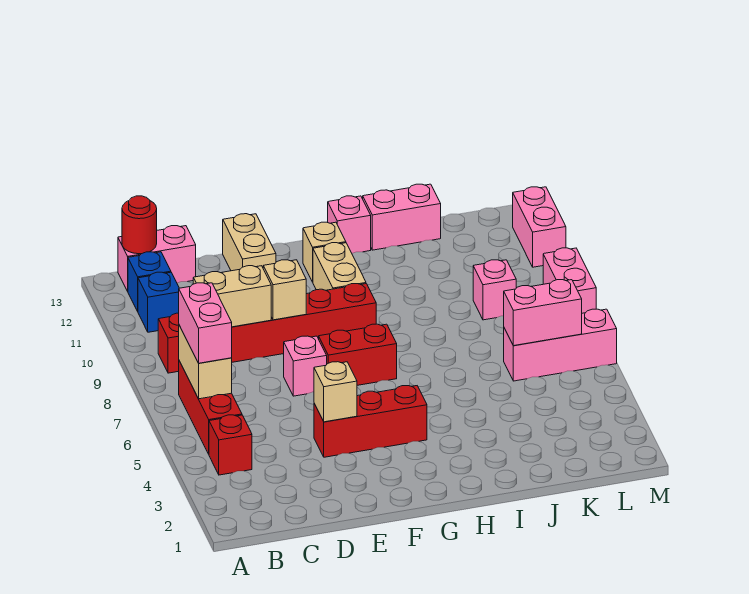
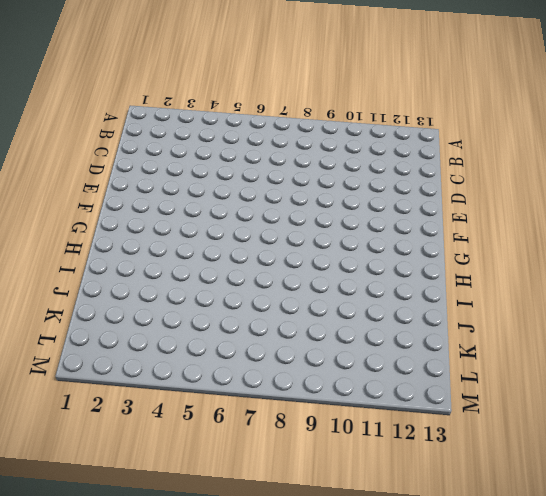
none -> red 1x1 brick [209,415,252,475]
none -> red 1x3 brick [179,361,242,454]
none -> red 1x6 brick [158,284,376,373]

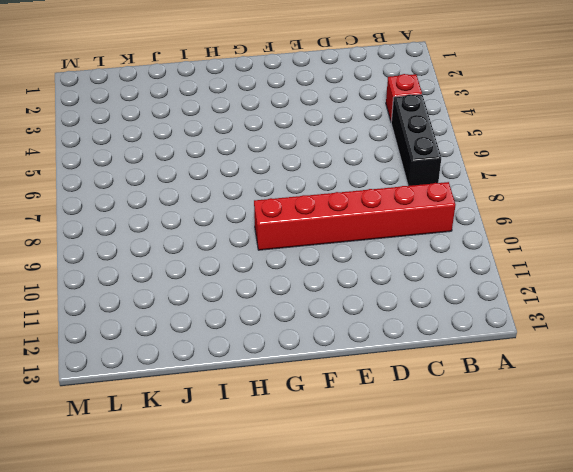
black 1x3 brick [391,94,441,186] -> red 1x3 brick [179,361,242,454]
none -> blue 1x1 brick [138,272,179,332]
none -> blue 1x1 brick [128,252,171,311]
none -> pink 1x2 brick [118,226,196,291]

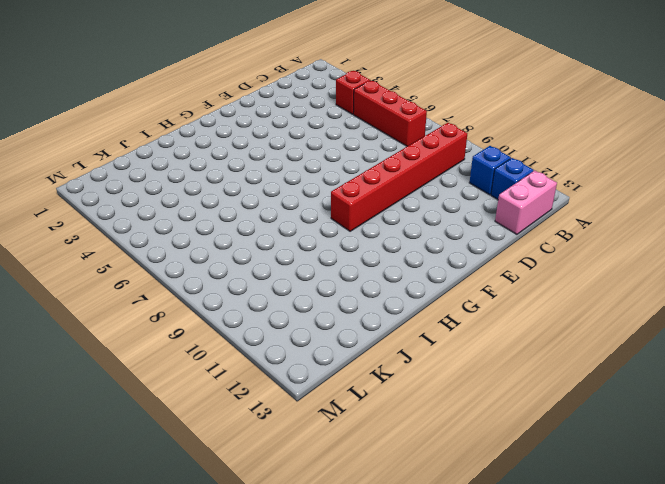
none -> red 1x3 brick [314,386,427,457]
none -> pink 1x1 brick [284,336,327,396]
none -> tan 1x2 brick [223,214,276,271]

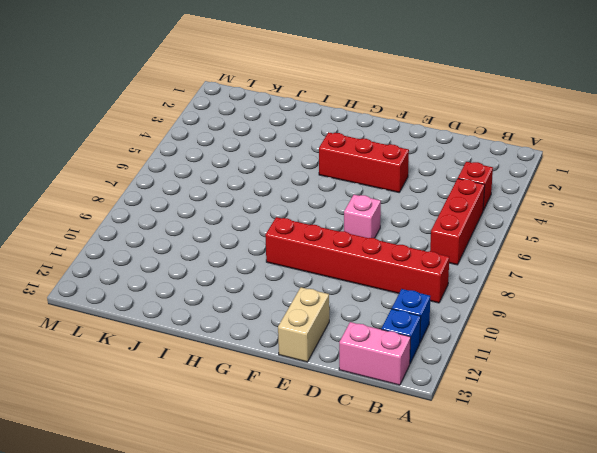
none -> red 1x2 brick [319,324,397,385]
none -> tan 1x2 brick [313,243,366,290]
none -> tan 1x1 brick [303,222,346,282]

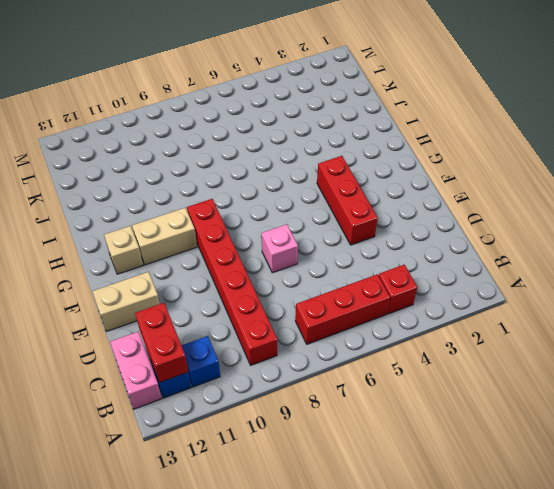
red 1x2 brick [135,303,188,383] -> red 1x2 brick moved to [319,324,397,385]
none -> pink 1x1 brick [328,196,371,253]
none -> pink 1x2 brick [363,184,441,250]
none -> pink 1x3 brick [504,309,617,381]

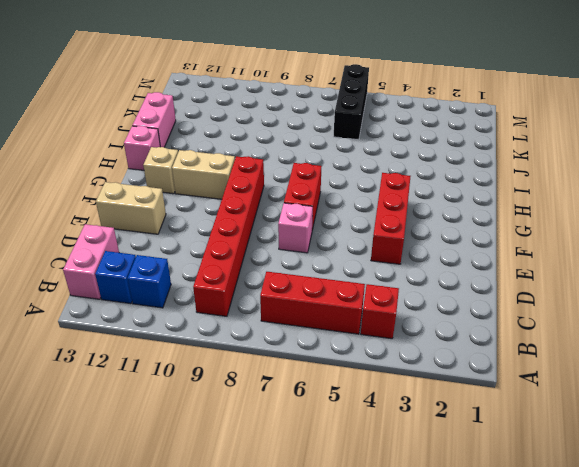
black 1x3 brick [334,64,369,140] -> pink 1x3 brick [504,309,617,381]
none -> pink 1x1 brick [473,260,516,320]
none -> pink 1x2 brick [543,248,596,313]
none -> pink 1x2 brick [513,187,566,267]

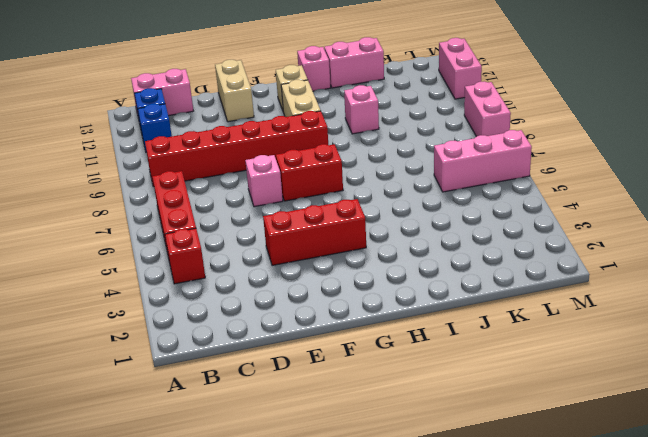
pink 1x1 brick [344,85,379,134] -> pink 1x1 brick moved to [473,260,516,320]
none -> tan 1x2 brick [179,325,232,399]
none -> red 1x1 round brick [122,196,157,254]
none -> tan 1x2 brick [193,266,271,327]

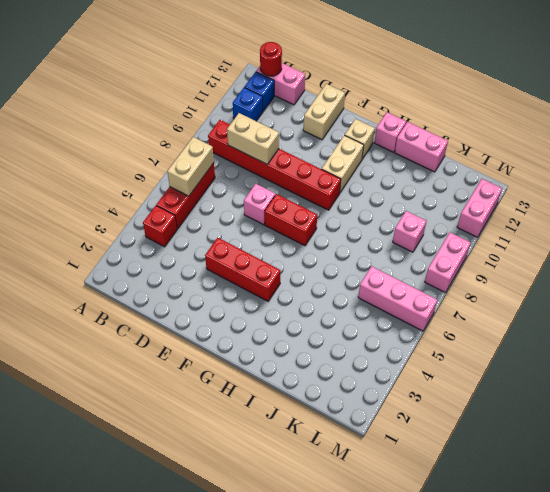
none -> tan 1x1 brick [314,362,357,422]
none -> tan 1x1 brick [263,260,306,320]
none -> pink 1x2 brick [504,280,582,346]

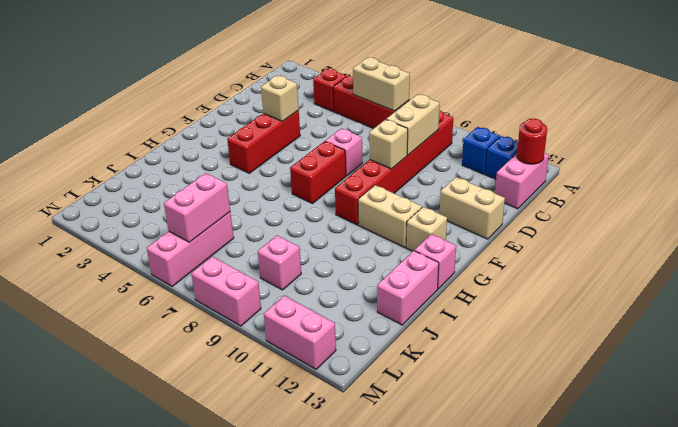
none -> pink 1x2 brick [179,283,232,363]

